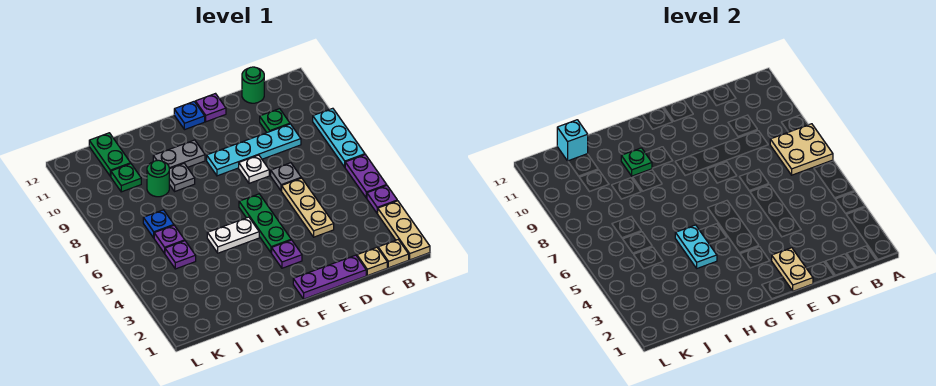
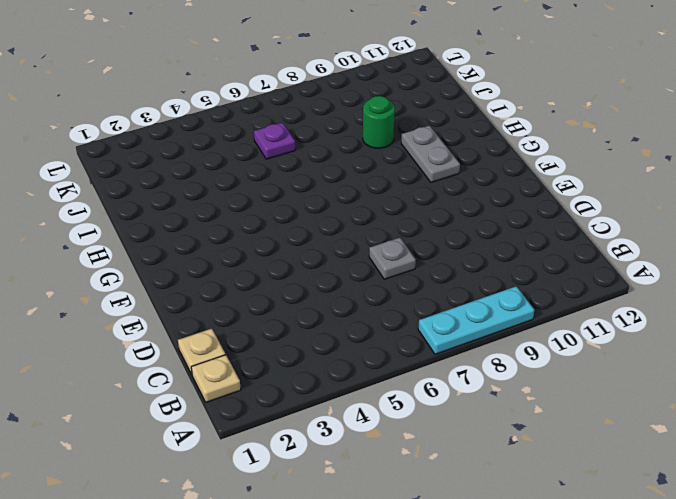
none -> tan 1x3 plate [377,201,430,260]
none -> purple 1x1 plate [367,186,397,213]
none -> purple 1x2 plate [345,155,387,198]
none -> cyan 1x4 plate [207,124,301,176]

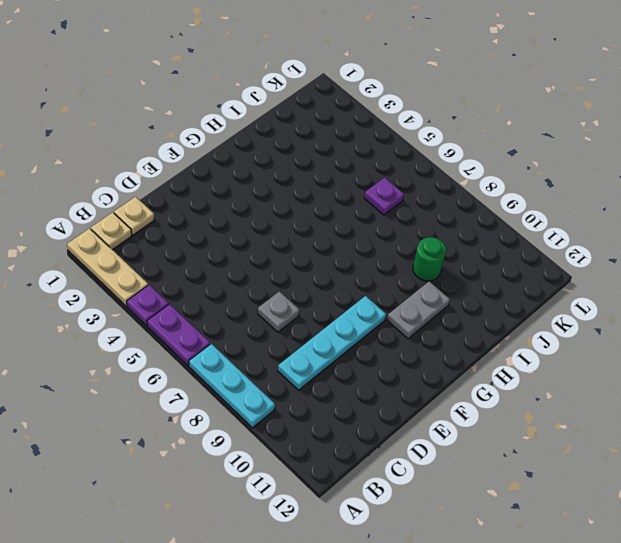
none -> green 1x1 plate [260,109,290,132]
none -> green 1x1 round brick [242,67,264,103]
none -> purple 1x3 plate [293,255,366,299]
none -> tan 1x3 plate [282,178,334,237]

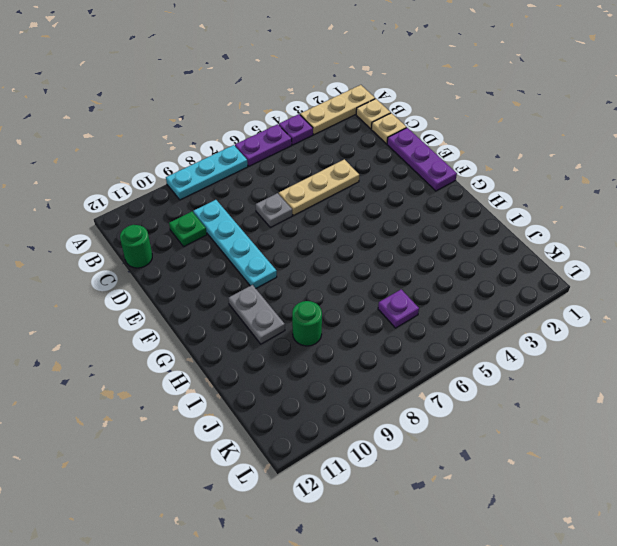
none -> white 1x1 plate [239,155,269,183]
none -> purple 1x1 plate [195,94,226,122]
none -> purple 1x1 plate [272,240,302,268]
none -> green 1x3 plate [239,194,291,253]

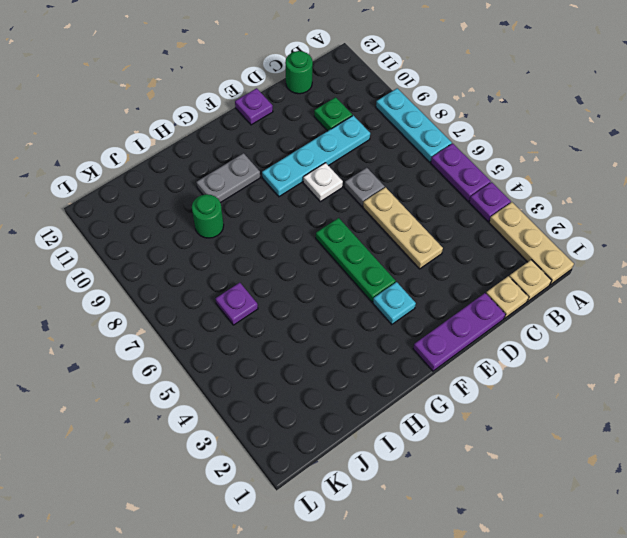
cyan 1x1 plate [373,282,416,324] -> purple 1x1 plate [272,240,302,268]
none -> blue 1x1 plate [174,102,205,130]
none -> white 1x2 plate [207,217,259,253]
none -> grey 1x1 plate [169,163,195,191]
none -> purple 1x1 plate [165,241,196,269]

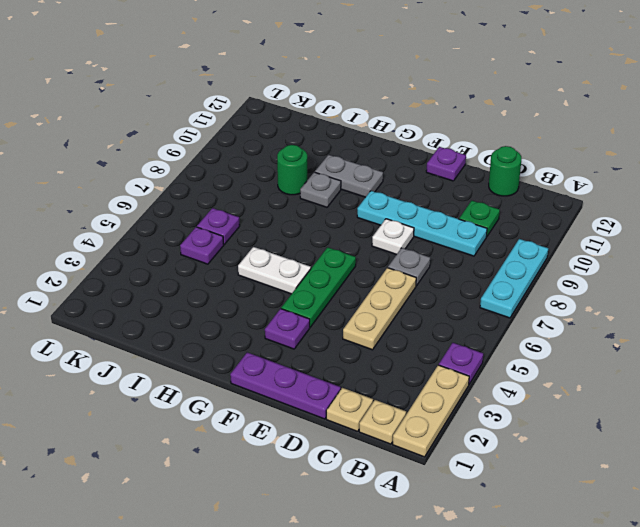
none -> purple 1x2 plate [345,155,387,198]
none -> blue 1x1 plate [174,102,205,130]
none -> blue 1x1 plate [143,210,174,238]
none -> green 1x1 plate [111,164,141,192]

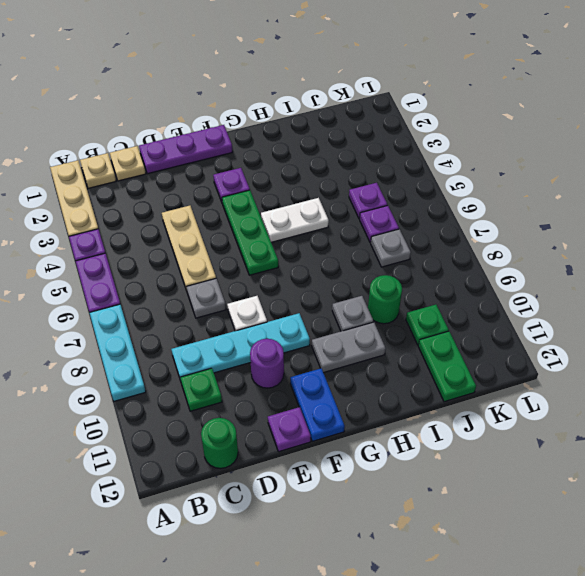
purple 1x1 round brick [250,339,284,388] -> none
blue 1x2 plate [290,368,345,441] -> blue 1x1 plate [174,102,205,130]
grey 1x1 plate [371,229,411,267] -> blue 1x1 plate [143,210,174,238]
none -> tan 2x2 plate [770,124,833,175]
none -> tan 1x2 plate [772,248,813,291]
none -> cyan 1x2 plate [675,225,717,268]
none -> green 1x1 plate [621,148,652,176]

